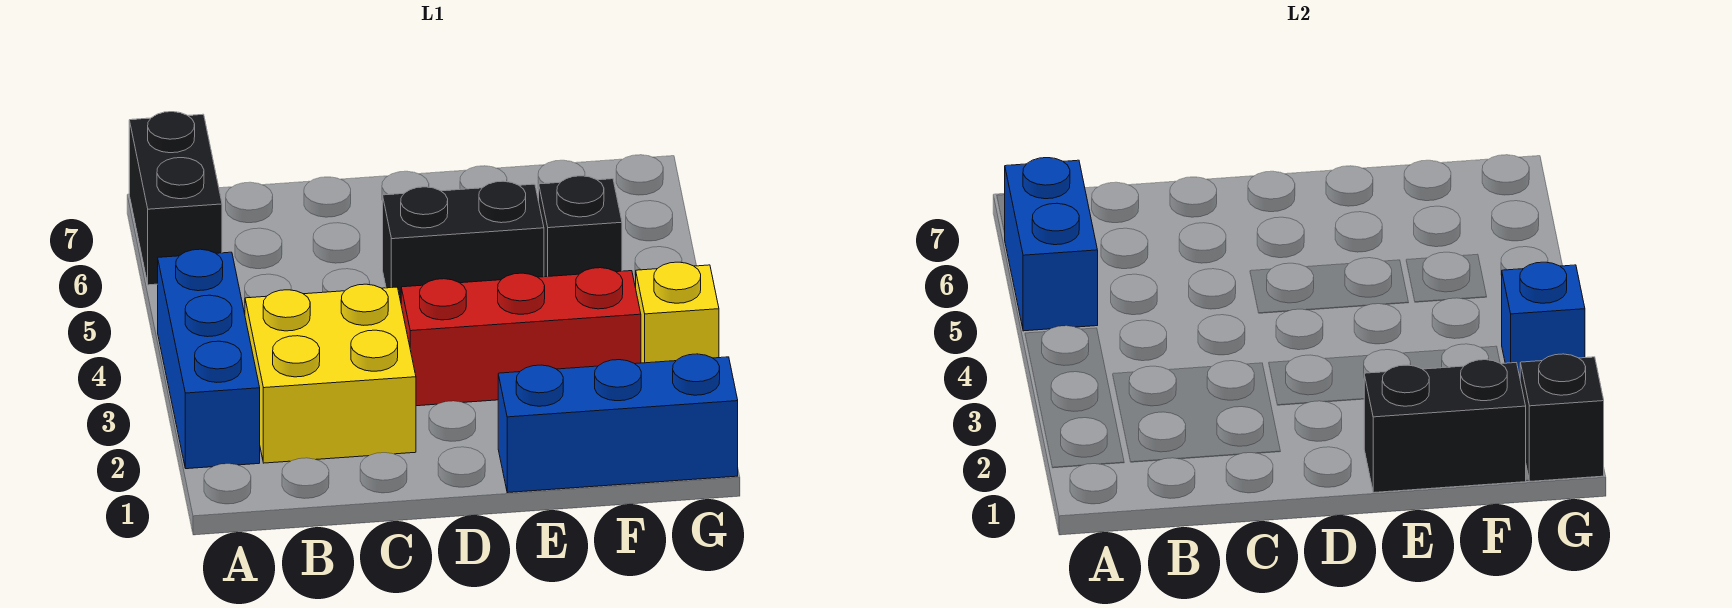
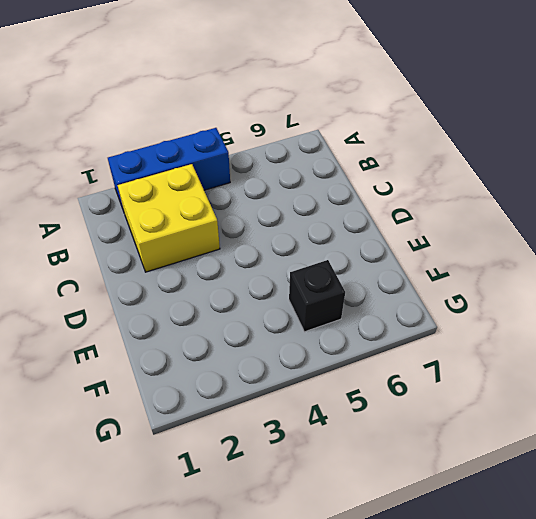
none -> black 1x2 brick [129,112,222,285]
none -> red 1x3 brick [401,268,641,406]
none -> black 1x2 brick [383,181,544,301]

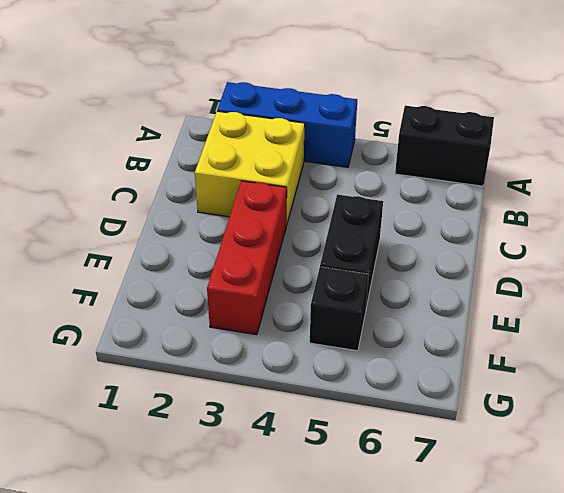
none -> blue 1x3 brick [498,354,738,493]
none -> yellow 1x1 brick [636,262,719,363]
none -> blue 1x2 brick [1004,158,1098,331]

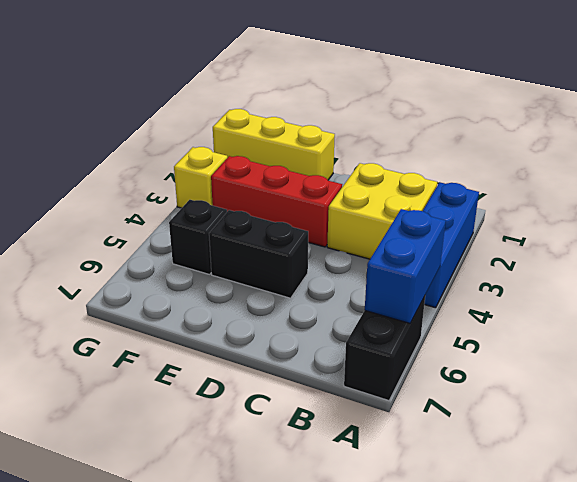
yellow 1x3 brick [213,109,335,180] -> blue 1x3 brick [498,354,738,493]
none -> black 1x2 brick [1364,360,1526,493]
none -> black 1x1 brick [1520,354,1604,481]
none -> blue 1x1 brick [1502,262,1585,376]

